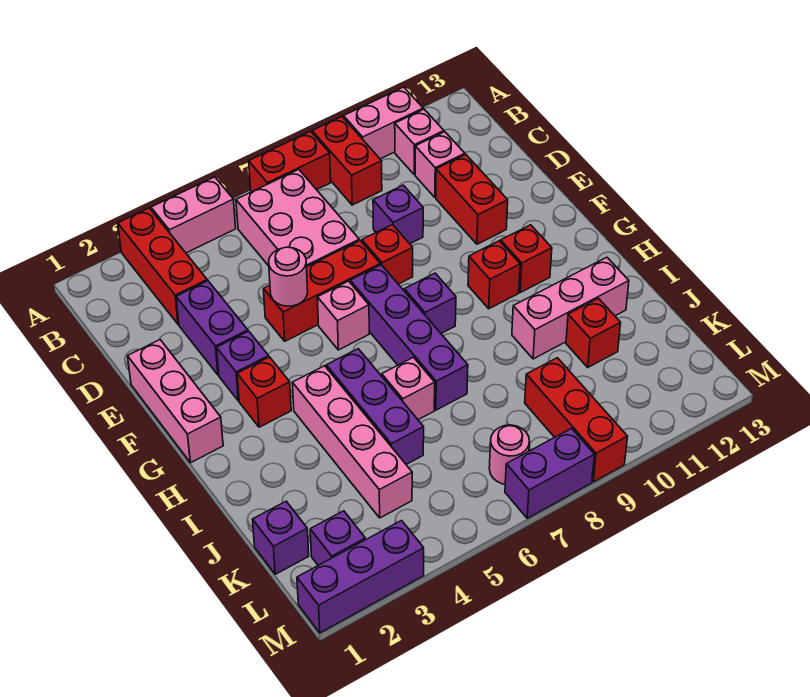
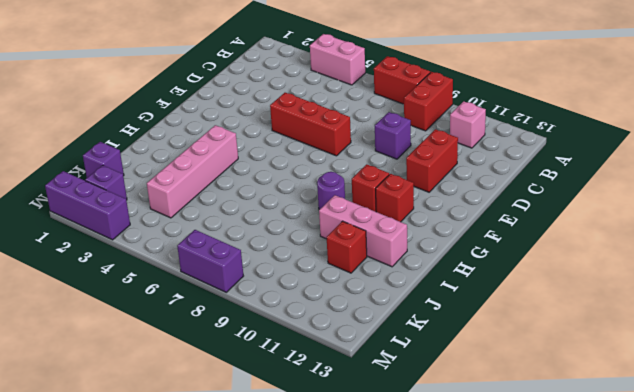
purple 1x1 round brick [317,172,345,210] -> none
none -> red 1x3 brick [118,208,207,325]
none -> pink 1x2 brick [344,87,423,159]
none -> pink 2x3 brick [236,169,359,267]
none -> pink 1x1 brick [415,132,465,197]

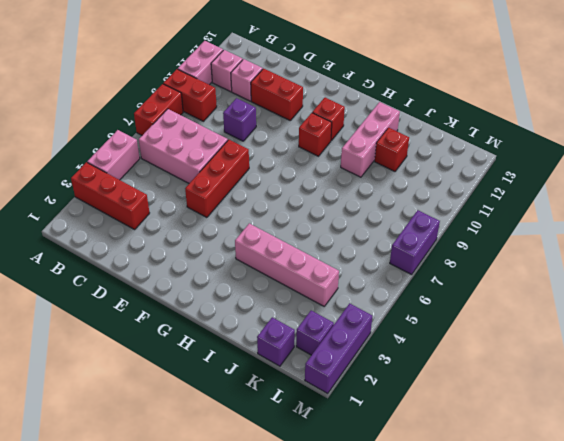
none -> purple 1x2 brick [176,281,248,375]
none -> pink 1x3 brick [128,340,223,463]
none -> red 1x1 brick [362,225,413,284]
none -> purple 1x1 brick [217,331,269,401]

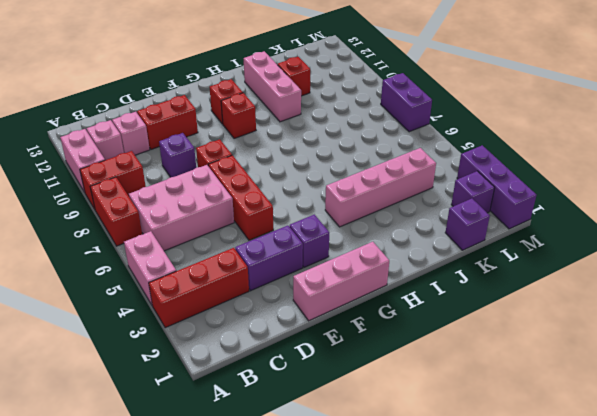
none -> pink 1x1 brick [317,281,369,350]
none -> purple 1x4 brick [350,265,468,410]
none -> red 1x1 brick [237,357,291,427]
none -> purple 1x1 brick [404,273,456,333]

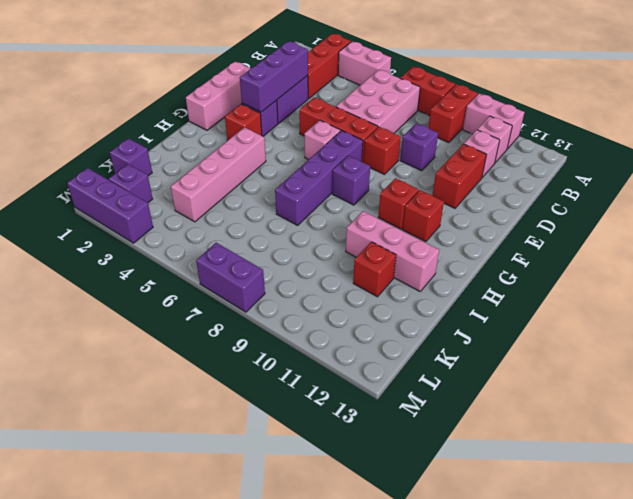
purple 1x3 brick [240,41,308,112] -> purple 1x3 brick moved to [326,349,424,464]
none -> pink 1x1 brick [382,357,435,420]
none -> red 1x3 brick [525,358,628,482]
none -> pink 1x1 round brick [489,425,530,484]
none -> pink 1x1 round brick [269,247,308,306]

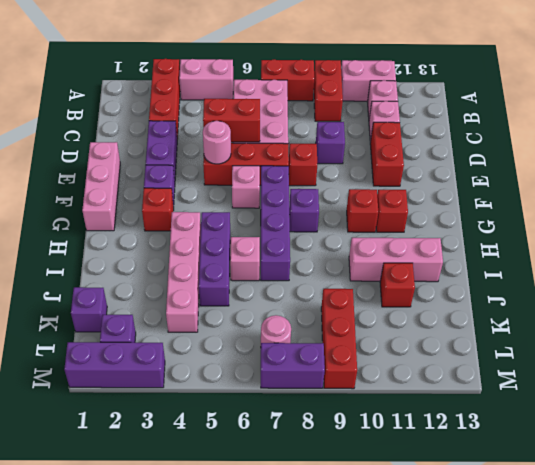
red 1x2 brick [203,99,260,142] -> none

